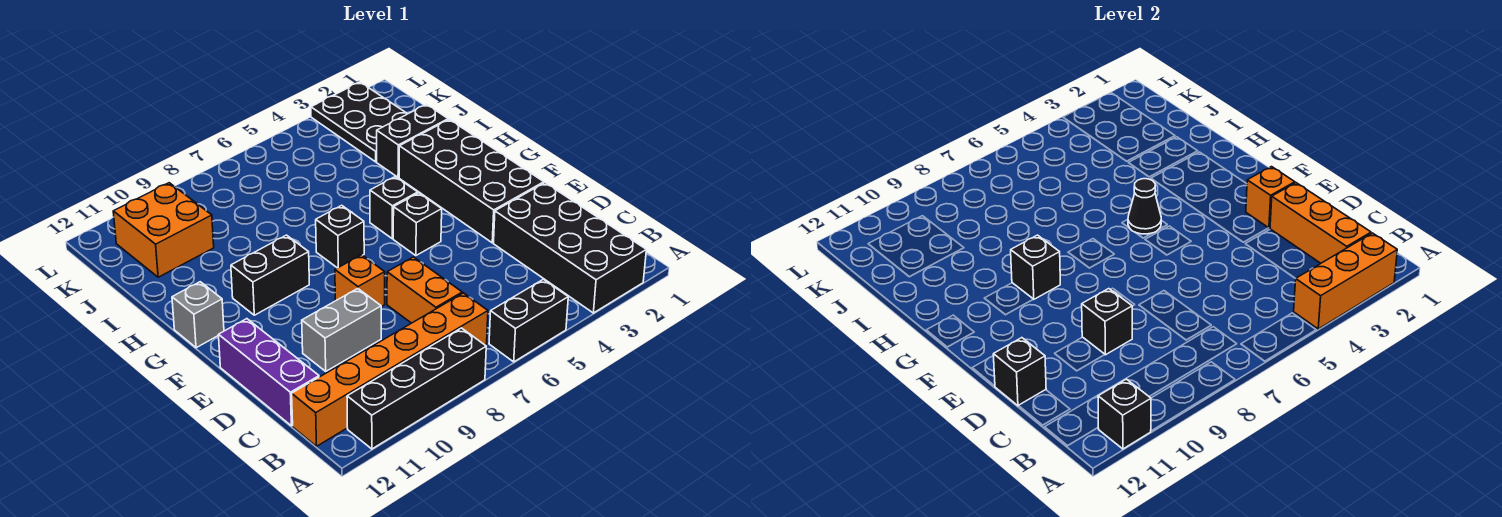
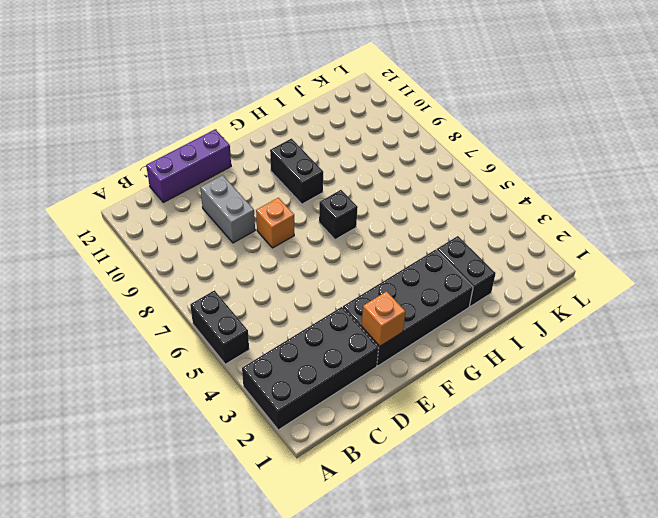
none -> black 1x4 brick [347,328,486,449]
none -> orange 1x6 brick [292,293,488,446]
none -> orange 1x2 brick [387,257,462,323]

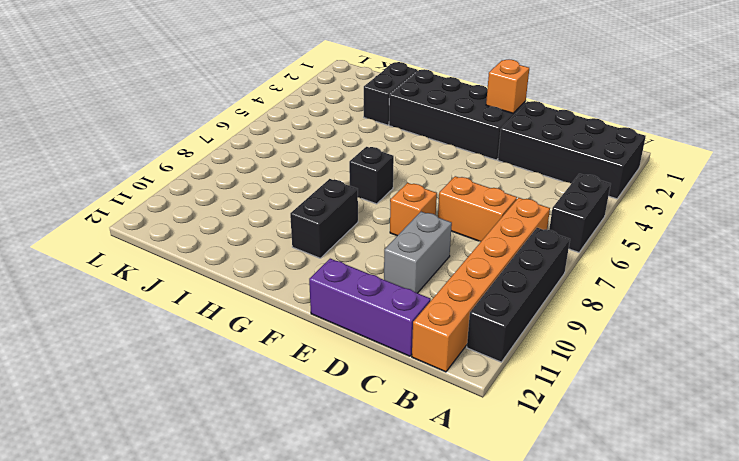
none -> black 1x1 brick [393,193,442,256]
none -> black 1x1 brick [370,177,418,238]
none -> grey 1x1 brick [172,282,224,348]

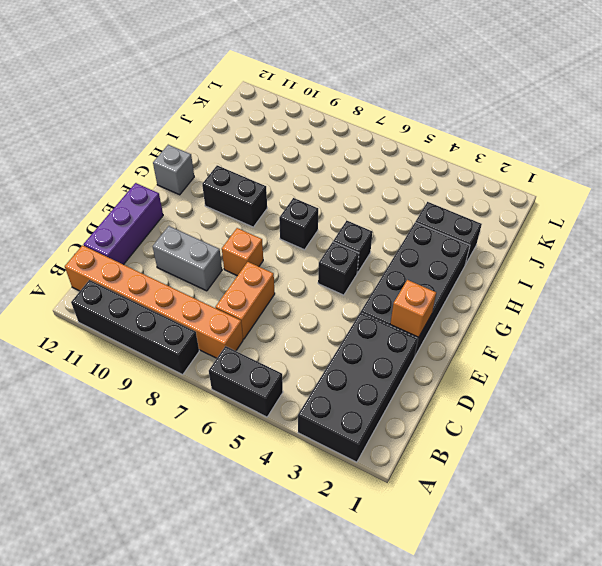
none -> black 2x3 plate [311,82,407,162]
none -> orange 2x2 brick [113,183,214,277]
none -> orange 1x3 brick [1294,233,1397,329]

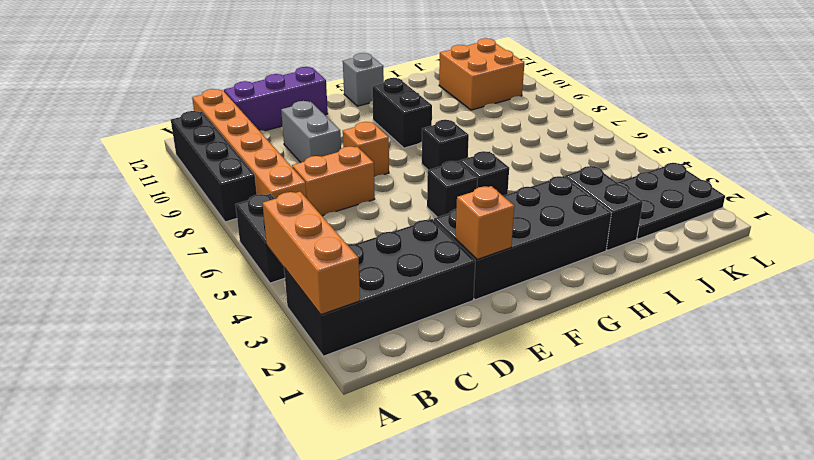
none -> black 1x1 brick [1098,379,1151,449]
none -> orange 1x3 brick [1270,183,1371,263]
none -> black 1x1 brick [1082,289,1132,355]

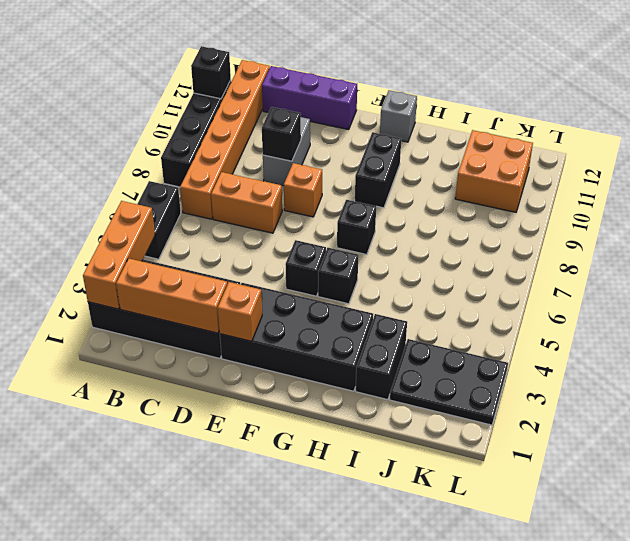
none -> black 1x1 brick [993,338,1046,406]
none -> black 1x1 cone [1128,179,1161,234]
none -> black 1x1 brick [1011,235,1060,299]

